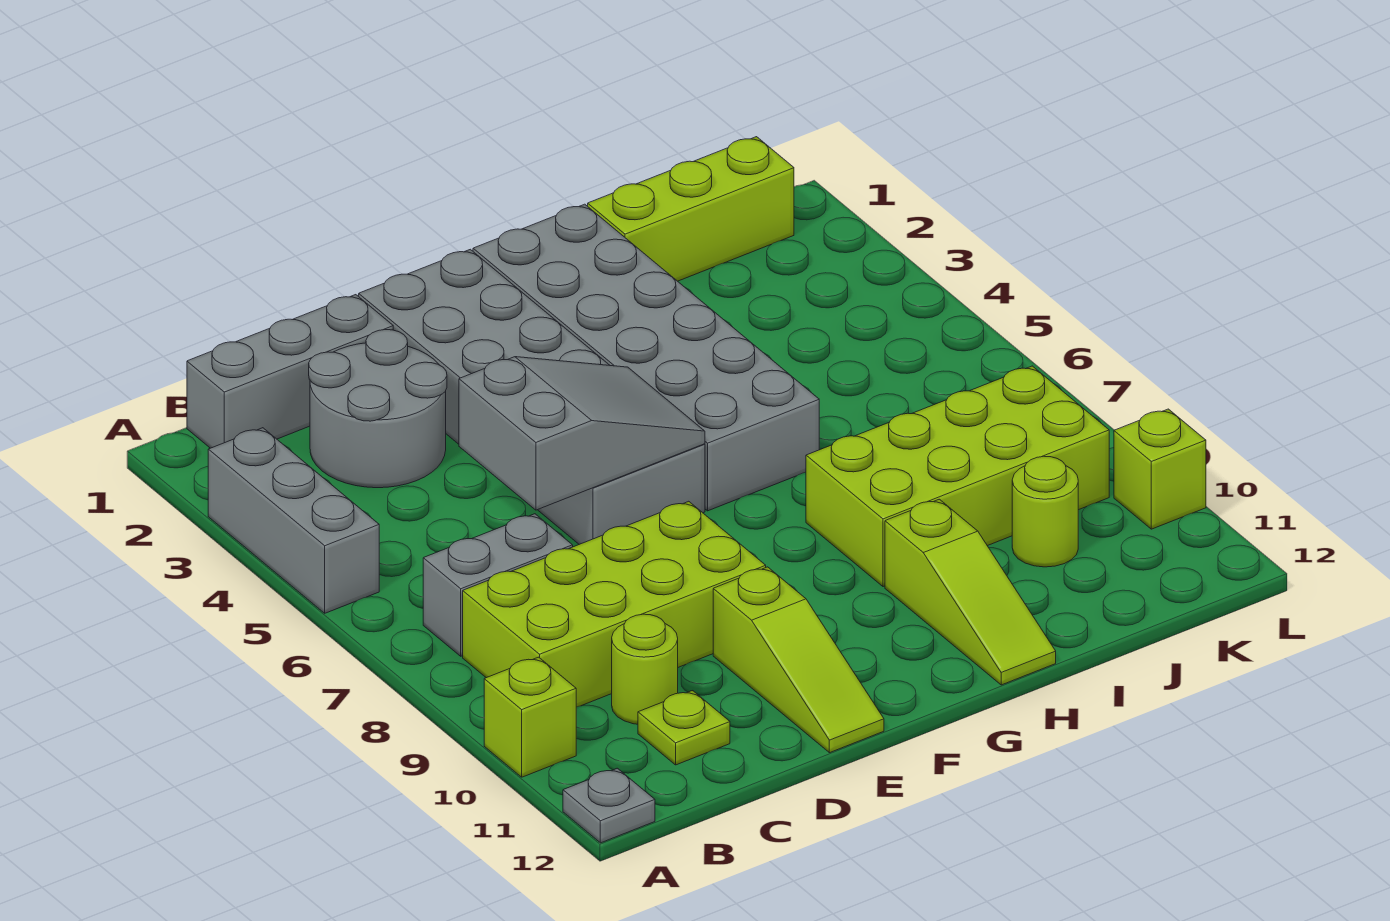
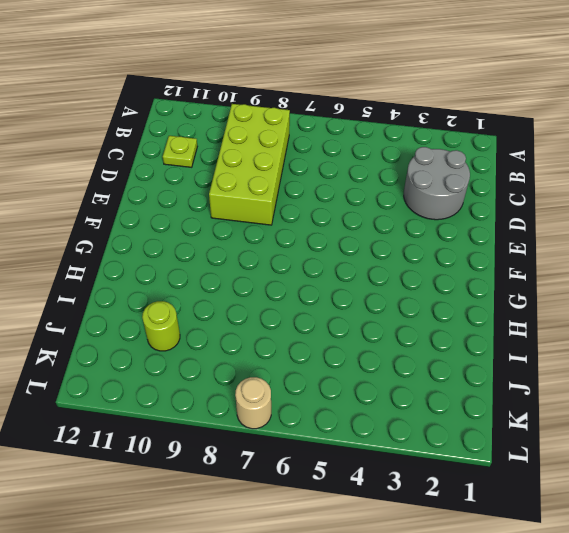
tan 1x1 round brick [235,377,271,429] -> none
none -> grey 1x3 brick [208,428,379,613]
none -> lime 1x1 brick [484,657,576,777]
none -> grey 1x1 plate [563,768,655,843]

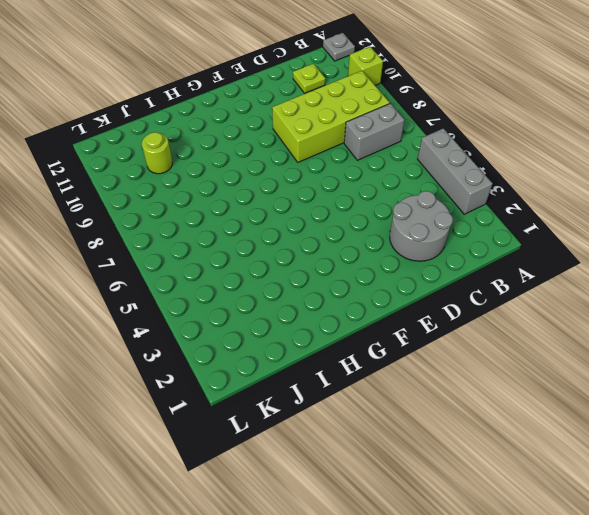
none -> grey 1x3 brick [187,295,393,448]
none -> lime 1x1 round brick [612,614,678,724]
none -> grey 2x6 brick [359,249,705,544]

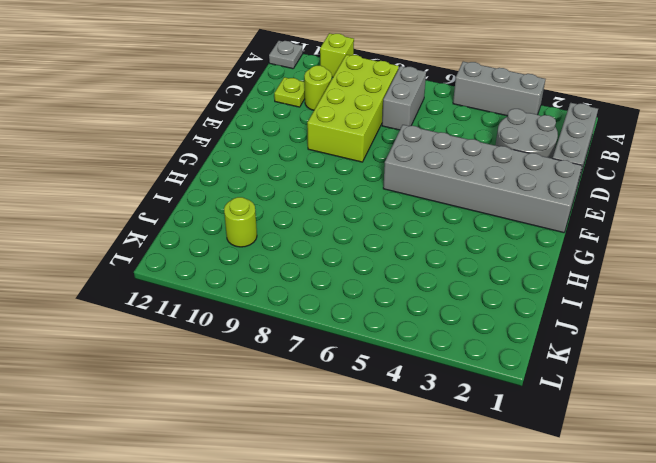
none -> lime 1x3 slope [713,567,884,753]
none -> grey 2x6 brick [473,204,819,511]
none -> lime 2x4 brick [806,366,1109,587]

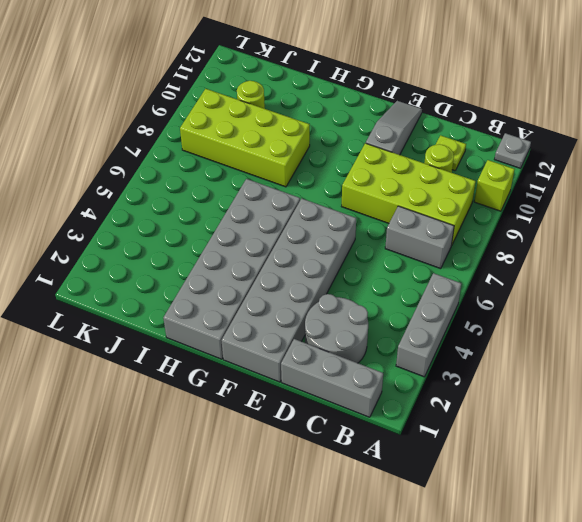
grey 1x3 slope [366,101,422,155] -> lime 1x3 slope [713,567,884,753]
none -> lime 1x3 slope [885,499,1056,685]
none -> lime 1x3 brick [588,137,794,281]
none -> lime 1x1 brick [1114,409,1206,529]

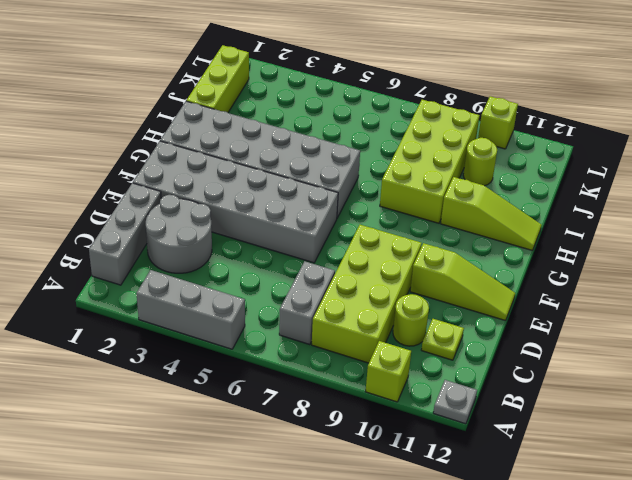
none -> grey 2x3 slope [459,357,705,510]

